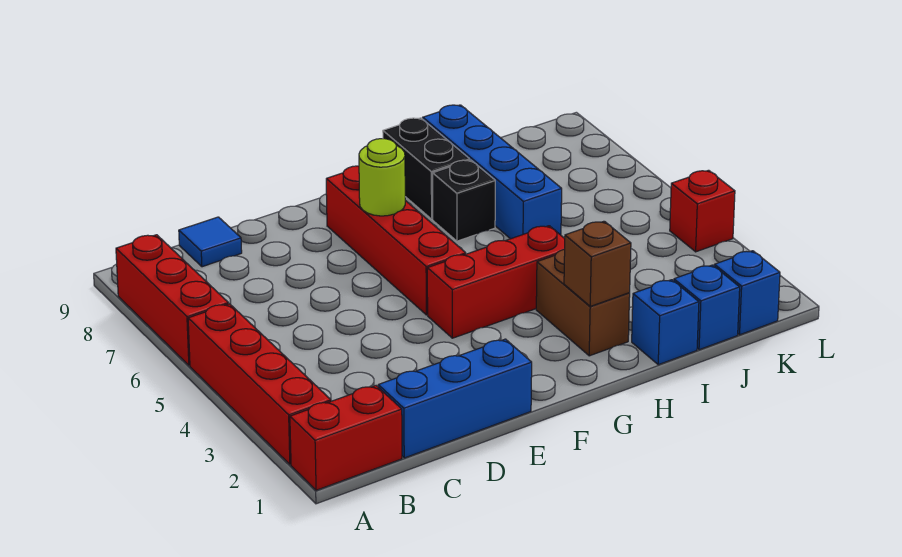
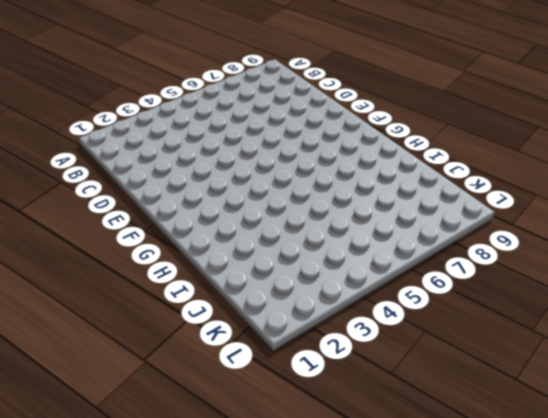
none -> red 1x2 brick [290,386,402,490]
none -> red 1x4 brick [188,304,331,464]
none -> red 1x3 brick [116,235,228,365]

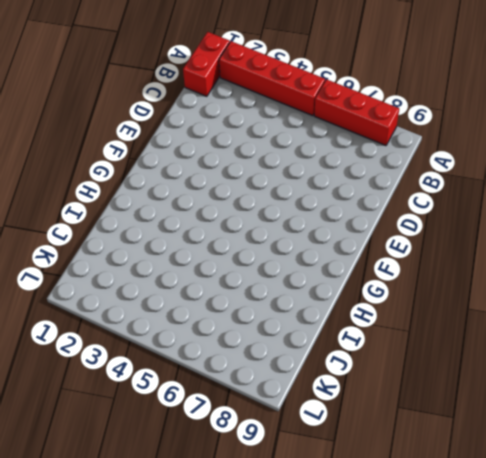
none -> blue 1x3 brick [378,339,532,458]
none -> blue 1x1 tile [179,217,242,267]
none -> red 1x3 brick [427,226,565,338]

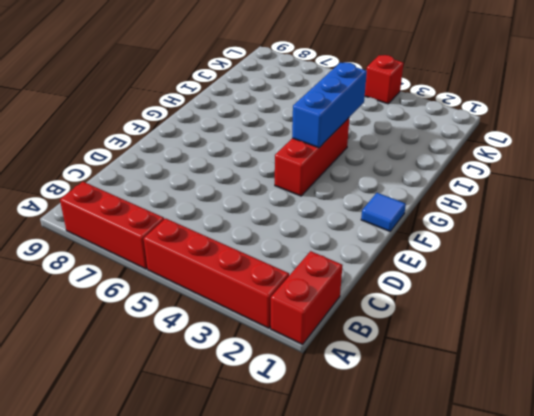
blue 1x1 tile [361,193,406,231] -> blue 1x1 tile moved to [179,217,242,267]
blue 1x3 brick [292,62,367,148] -> blue 1x3 brick moved to [378,339,532,458]
none -> red 1x4 brick [326,166,466,315]
none -> brown 1x2 brick [536,249,630,356]
none -> black 1x1 brick [433,160,495,241]

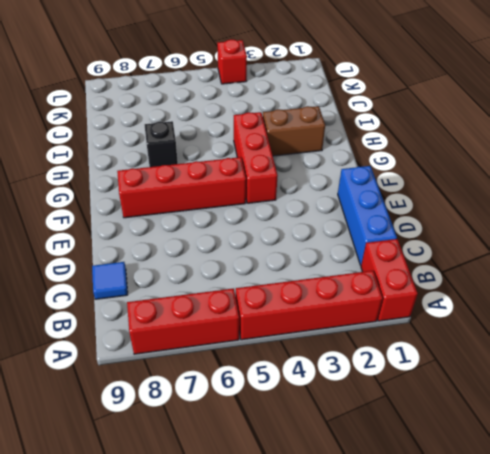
none -> black 1x2 brick [383,118,470,219]
none -> blue 1x1 brick [632,280,699,365]
none -> blue 1x4 brick [423,105,562,239]

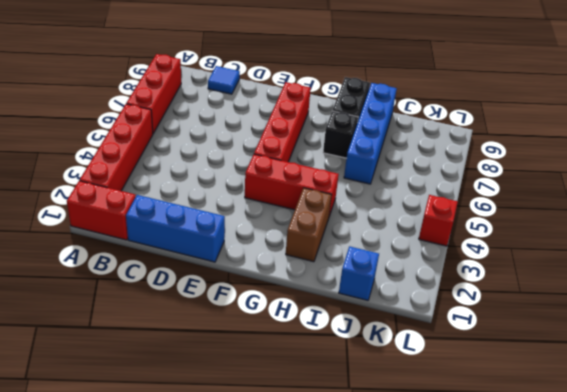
none -> blue 1x1 brick [632,280,699,365]
none -> blue 1x1 brick [714,251,780,335]
none -> lime 1x1 round brick [359,139,405,216]

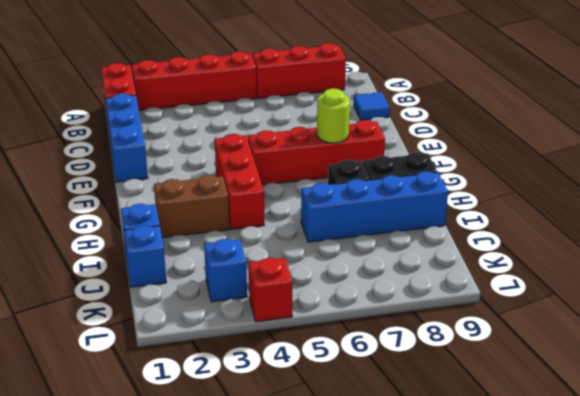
blue 1x1 brick [204,239,247,302] -> blue 1x1 brick moved to [714,251,780,335]
none -> brown 1x1 brick [564,221,631,306]

